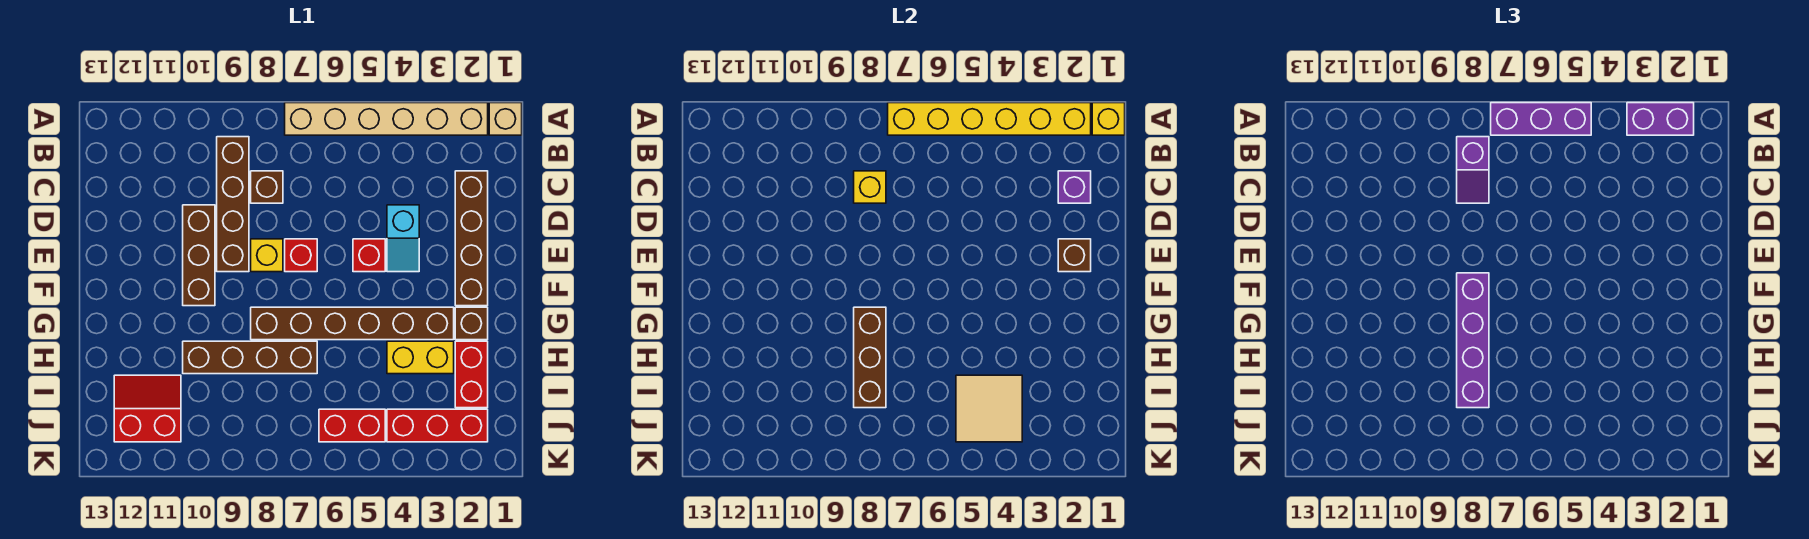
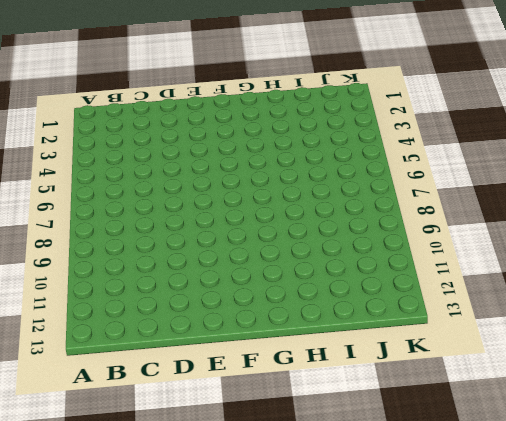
none -> tan 1x1 brick [489,103,522,135]
none -> tan 1x6 brick [285,103,488,135]
none -> brown 1x4 brick [217,137,249,272]

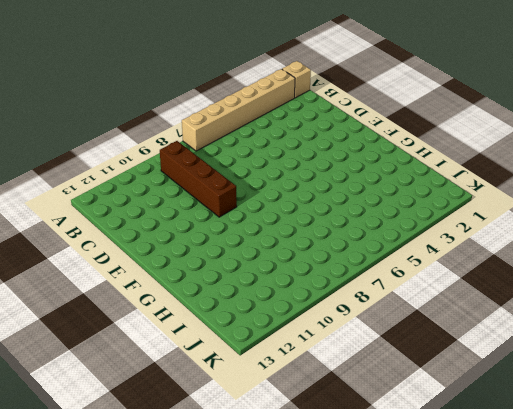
none -> brown 1x4 brick [455,171,488,306]
none -> brown 1x1 brick [251,171,283,203]
none -> cyan 1x2 slope [387,205,419,272]

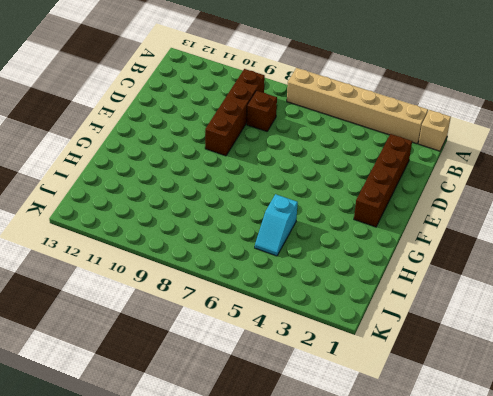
cyan 1x2 slope [255,194,298,256] -> cyan 1x2 slope moved to [387,205,419,272]
none -> brown 1x3 brick [183,205,215,306]
none -> red 1x1 brick [353,239,385,272]
none -> red 1x1 brick [285,239,317,272]

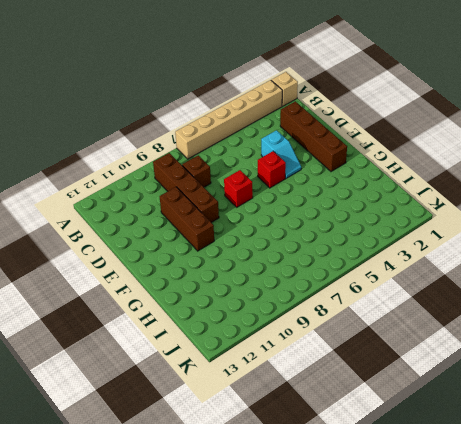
none -> yellow 1x1 brick [251,239,283,272]
none -> brown 1x1 brick [455,307,488,340]
none -> brown 1x6 brick [251,307,454,340]

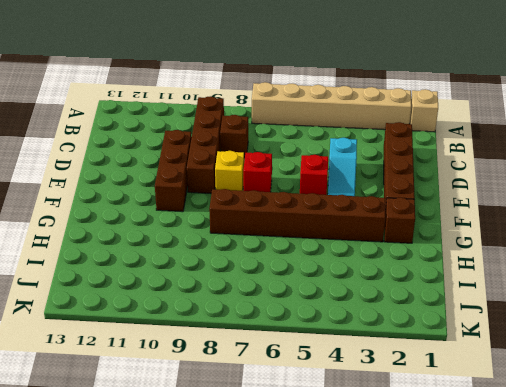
none -> red 1x2 brick [455,341,488,408]
none -> yellow 1x2 brick [387,341,454,374]
none -> brown 1x4 brick [183,341,317,374]

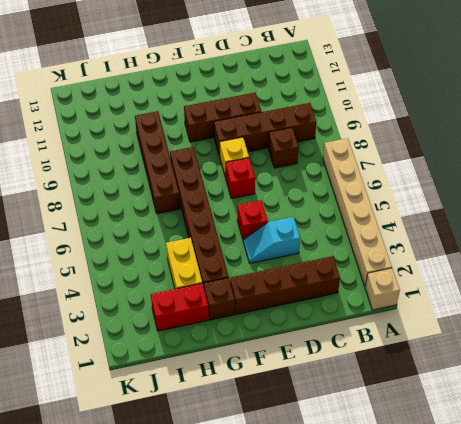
none -> red 2x2 slope [114,375,181,442]
none -> red 1x3 brick [387,409,488,442]
none -> red 1x2 brick [319,409,385,442]

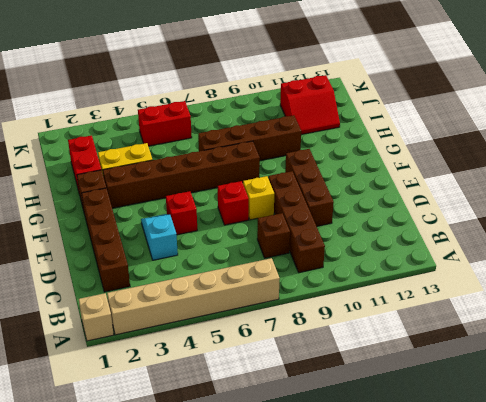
none -> red 1x3 brick [387,409,488,442]
none -> yellow 1x1 brick [1092,103,1125,135]
none -> yellow 1x6 brick [888,103,1091,135]

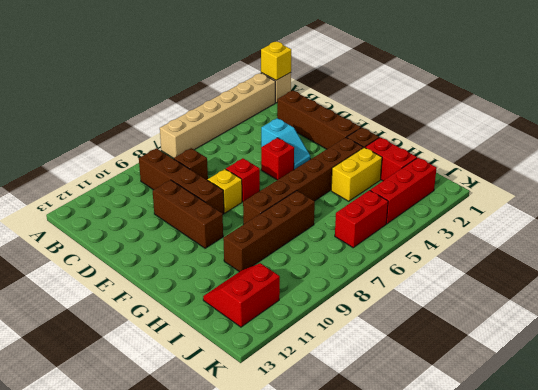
none -> yellow 1x6 brick [888,103,1091,135]
none -> purple 1x1 brick [1058,171,1091,203]
none -> yellow 1x1 brick [854,171,886,203]

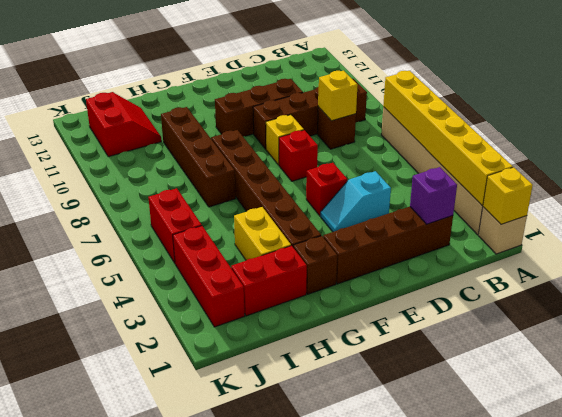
none -> brown 1x1 brick [1058,239,1091,272]
none -> brown 1x3 brick [854,307,886,408]
none -> tan 2x2 tile [956,375,1022,442]

